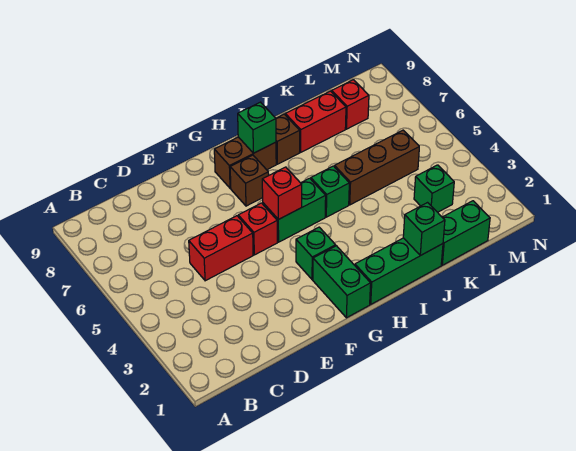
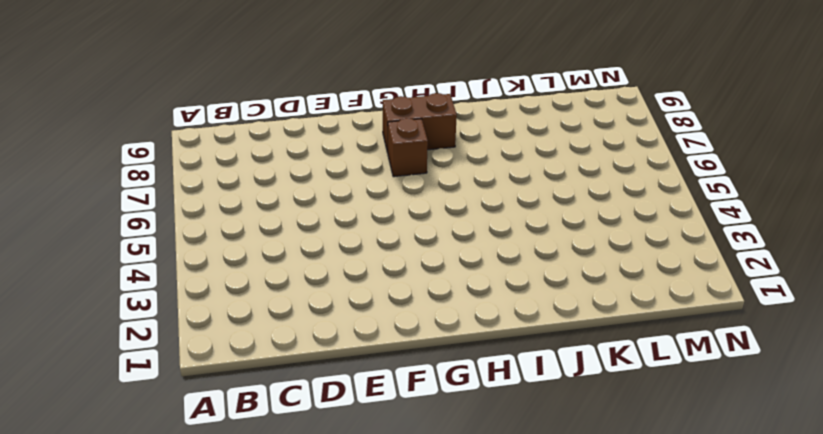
none -> red 1x2 brick [189,216,253,281]
none -> red 1x1 brick [238,203,277,255]
none -> green 1x2 brick [313,246,371,318]

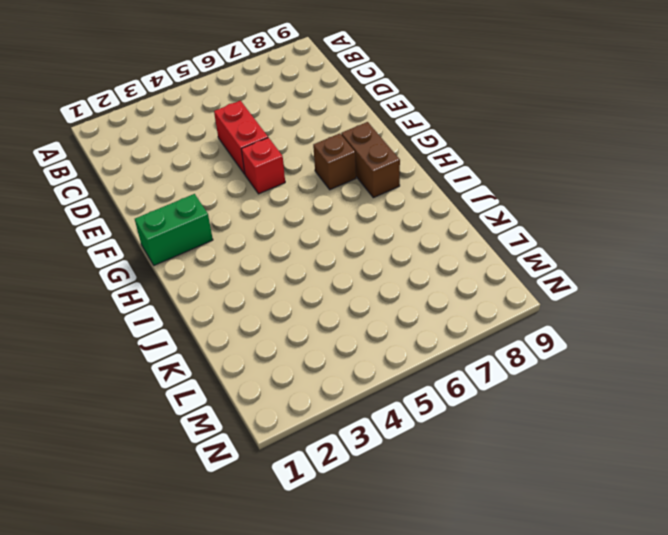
none -> green 1x1 brick [296,227,336,279]
none -> green 1x2 brick [263,178,326,242]
none -> green 1x3 brick [355,238,443,304]

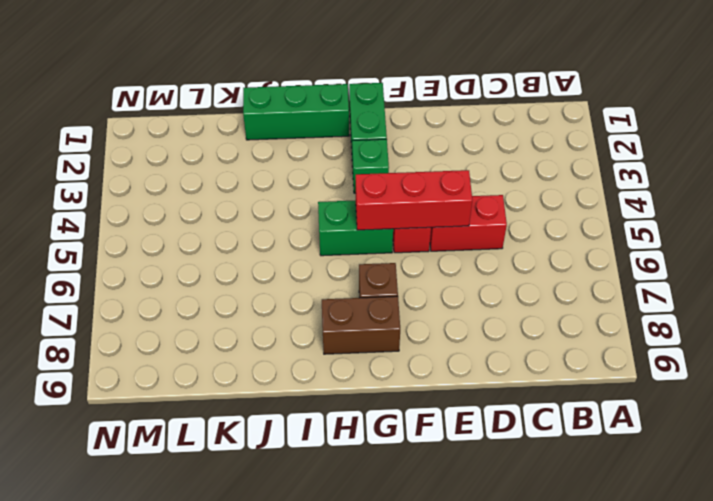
red 1x3 brick [356,170,472,230] -> red 1x1 brick [262,167,302,220]
none -> green 1x1 brick [311,166,349,217]
none -> brown 1x1 brick [276,114,300,164]
none -> brown 1x3 brick [334,130,419,205]

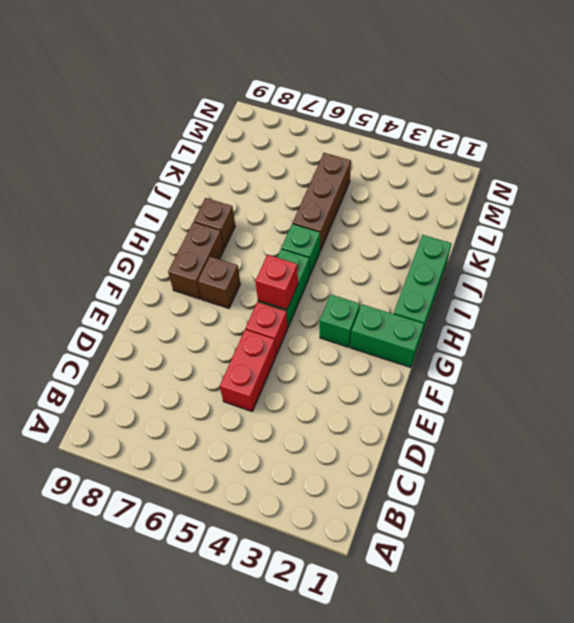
none -> red 1x2 brick [285,91,346,152]
none -> green 1x2 brick [441,201,490,265]
none -> green 1x1 brick [414,165,454,212]

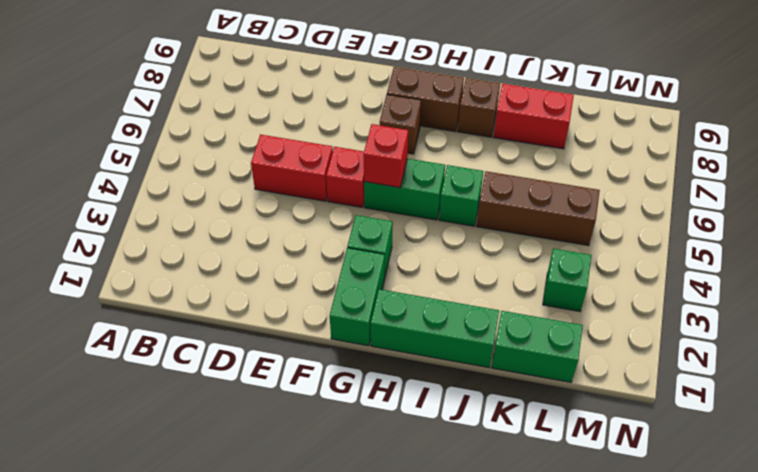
none -> red 1x1 brick [332,80,369,129]
none -> green 1x1 brick [238,102,276,153]
none -> green 1x1 brick [403,203,445,256]

